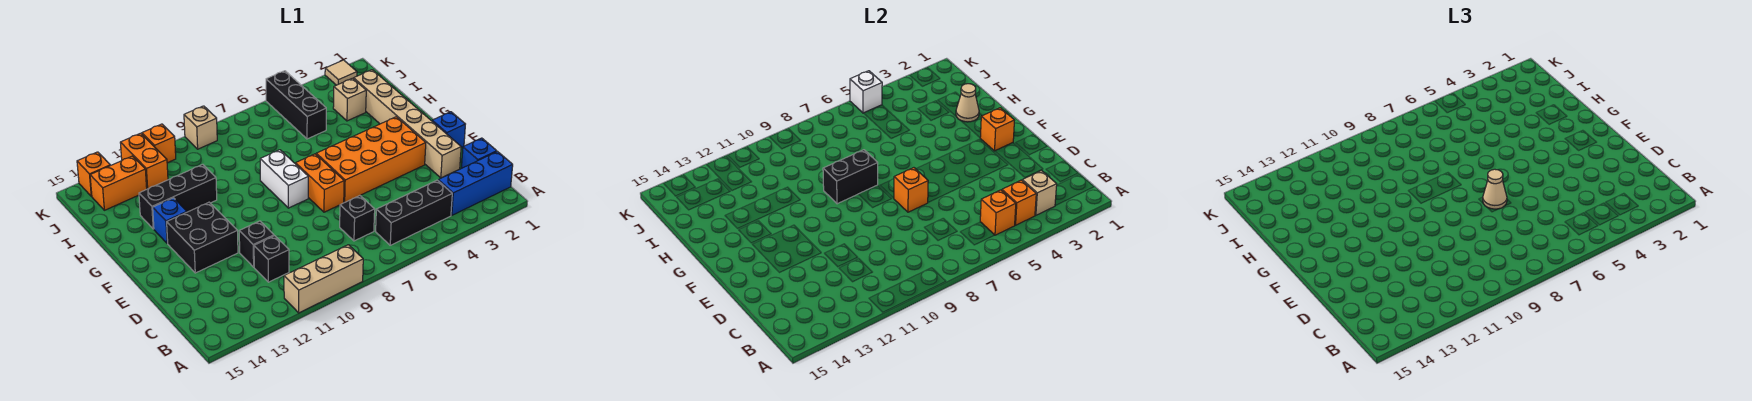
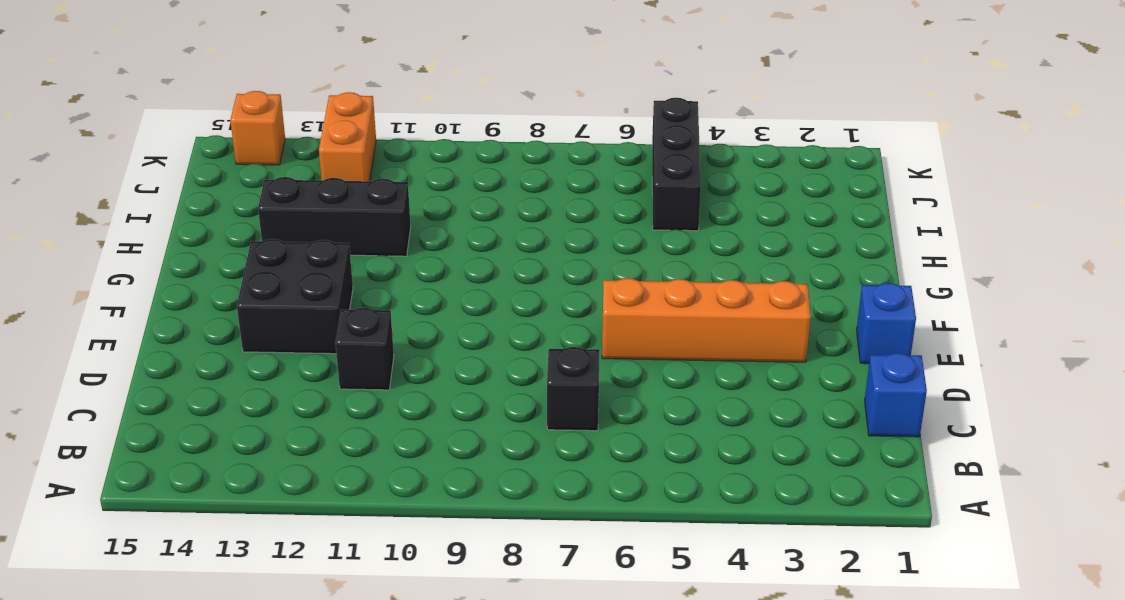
orange 1x4 brick [602,278,811,362] -> orange 2x4 brick [316,117,426,202]
none -> tan 1x3 brick [284,245,363,313]
none -> blue 1x3 brick [438,152,513,215]
none -> black 1x3 brick [376,180,452,245]
none -> black 1x1 brick [254,236,289,282]

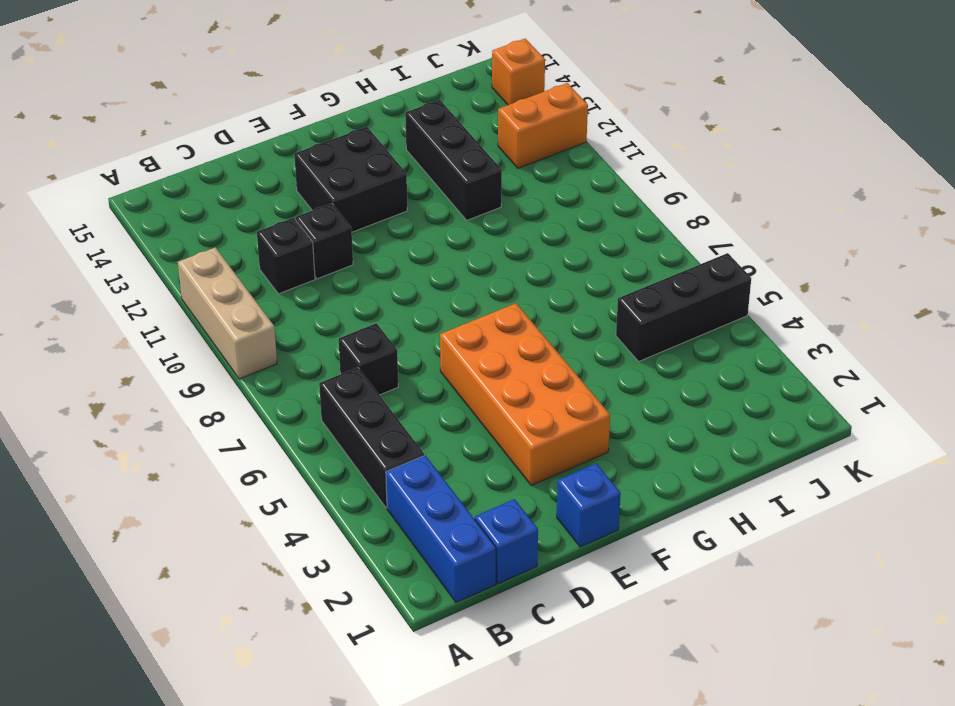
none -> tan 1x6 brick [354,70,461,178]
none -> orange 1x2 brick [296,154,344,212]
none -> white 1x2 brick [260,150,308,208]
none -> blue 1x1 brick [153,198,187,243]

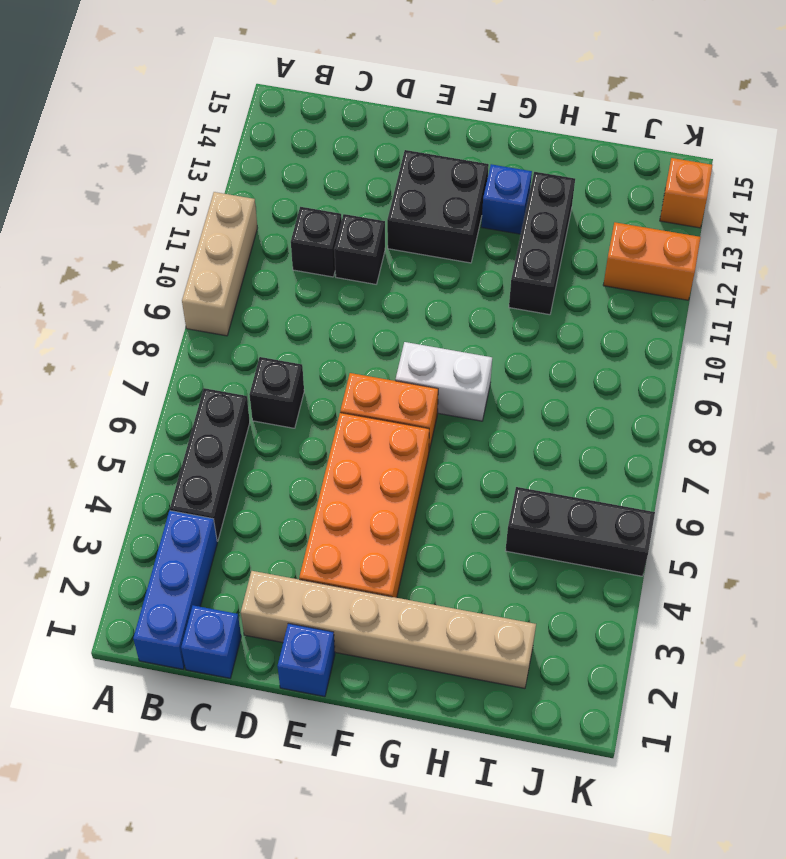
none -> tan 1x1 brick [333,78,366,121]
none -> orange 1x2 brick [90,156,147,210]
none -> tan 1x1 tile [325,60,357,85]
none -> tan 1x1 brick [184,106,217,149]

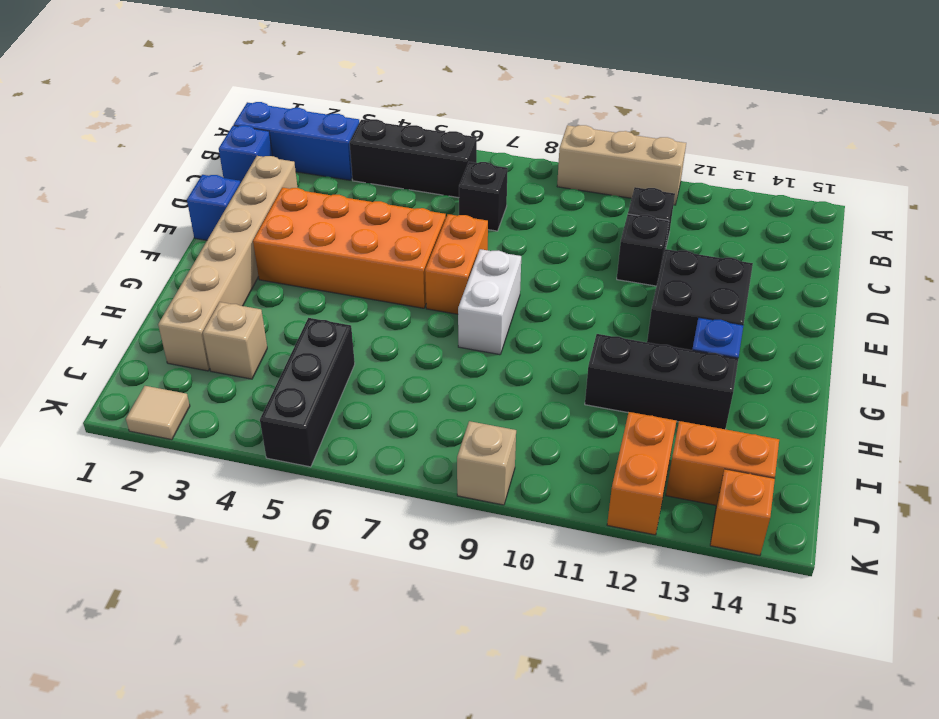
none -> orange 1x1 brick [142,124,176,163]
none -> tan 1x1 brick [1022,171,1057,215]
none -> orange 1x1 brick [1002,180,1036,225]
none -> orange 1x1 brick [980,190,1016,235]

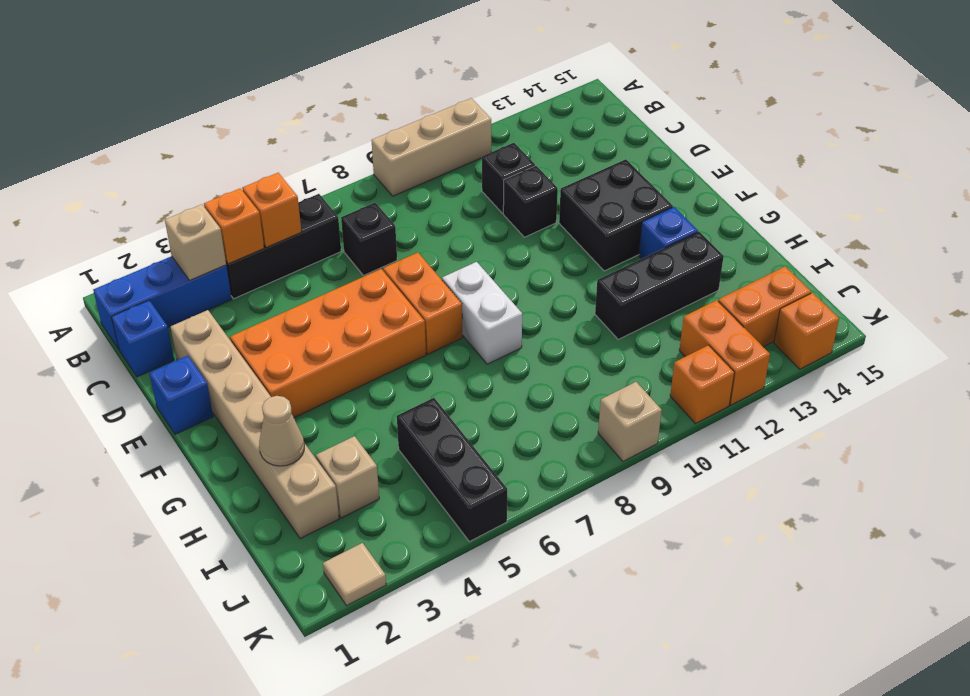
none -> orange 1x1 brick [894,168,928,212]
none -> orange 1x1 brick [980,108,1015,151]
none -> black 1x2 brick [823,150,878,204]
none -> white 1x1 brick [850,71,882,113]

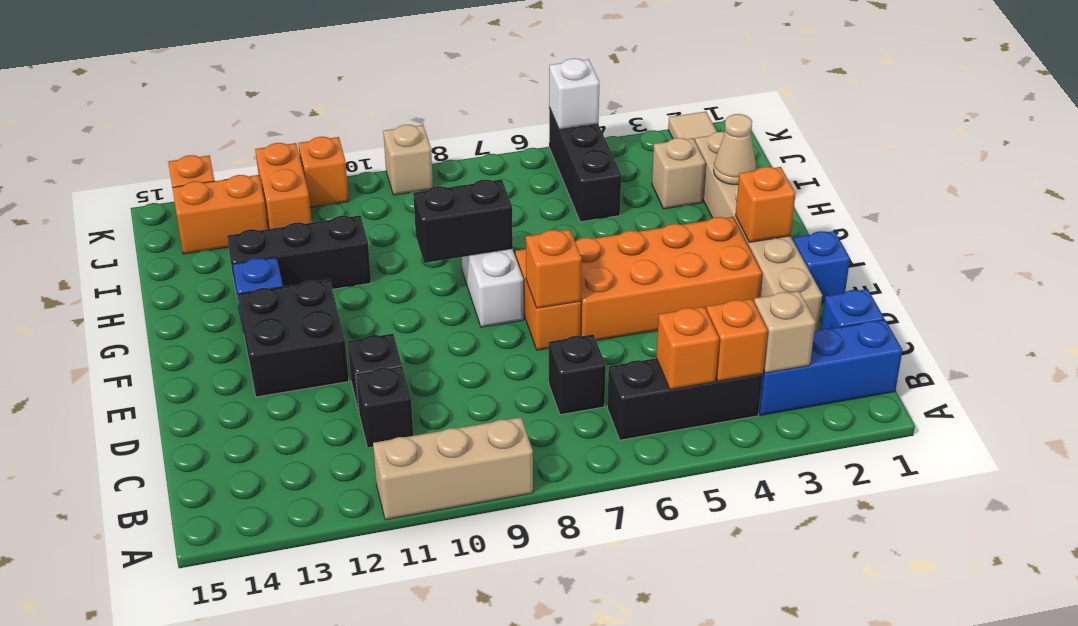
none -> tan 1x1 cone [1483,169,1507,209]

